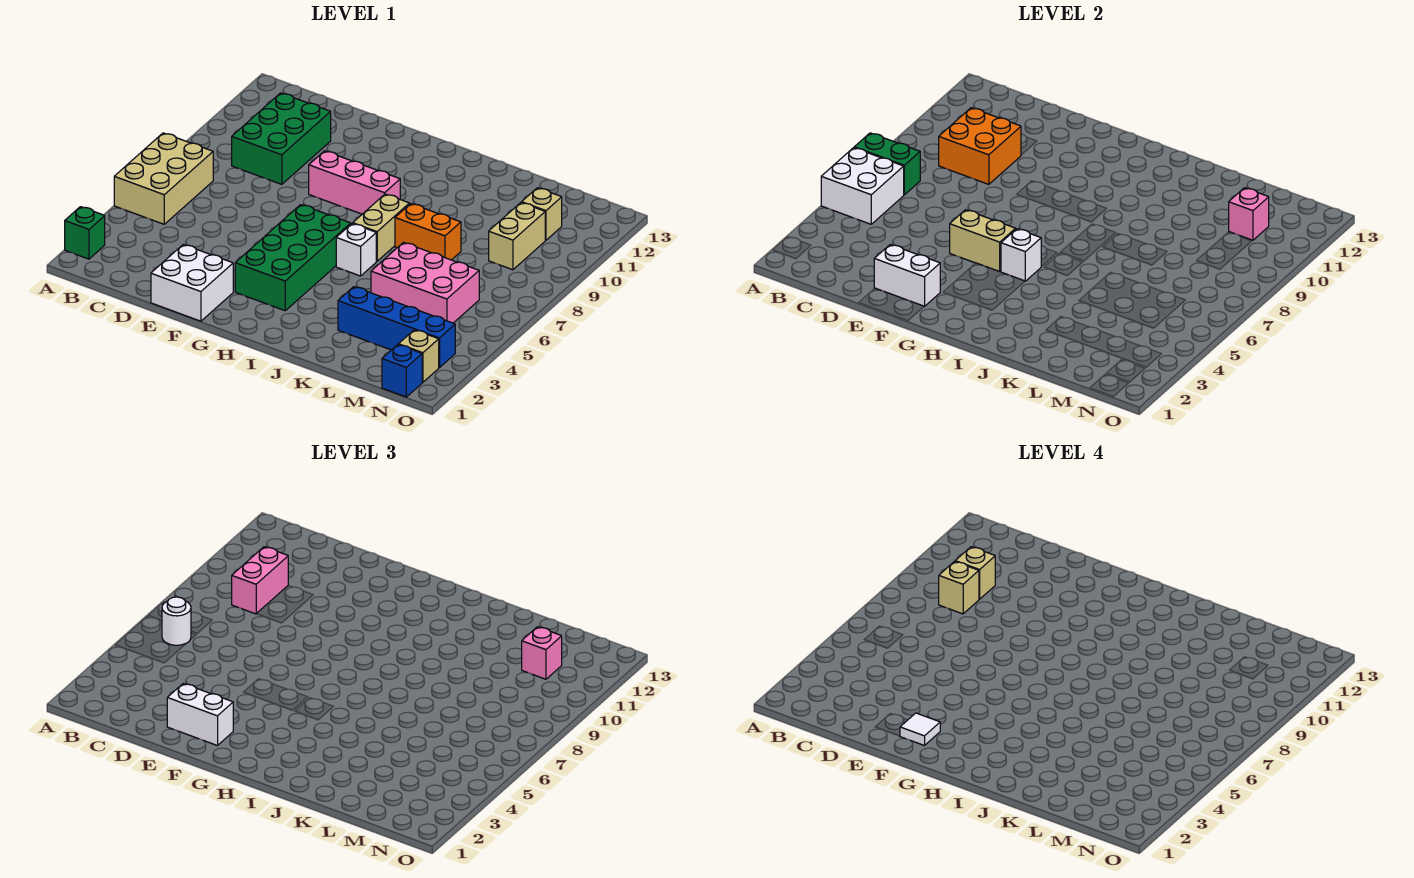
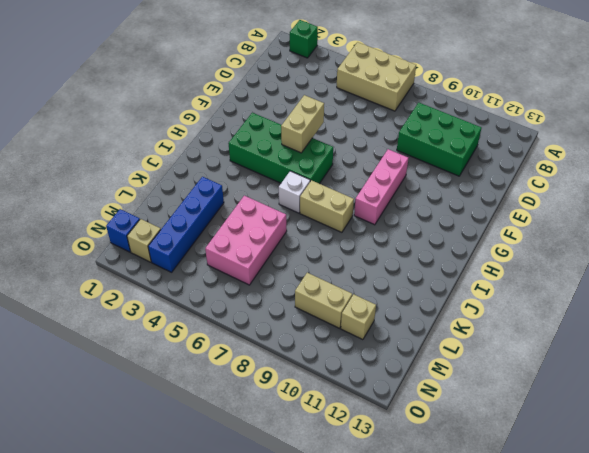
none -> white 2x2 brick [151,245,233,321]
none -> orange 1x2 brick [395,204,461,260]
none -> white 2x2 brick [821,148,904,224]

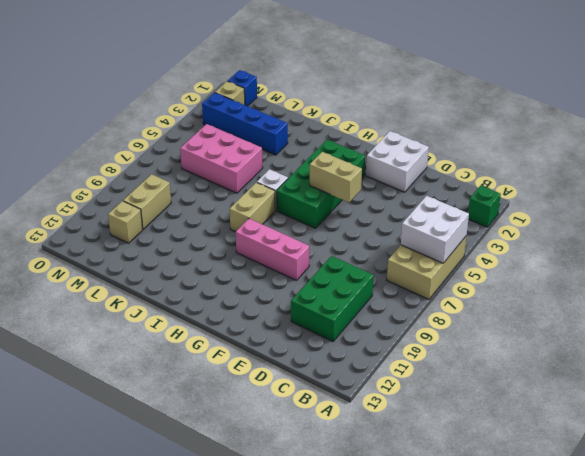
none -> orange 1x2 brick [395,204,461,260]
none -> green 1x2 brick [854,133,920,195]
none -> orange 2x2 brick [939,108,1021,184]

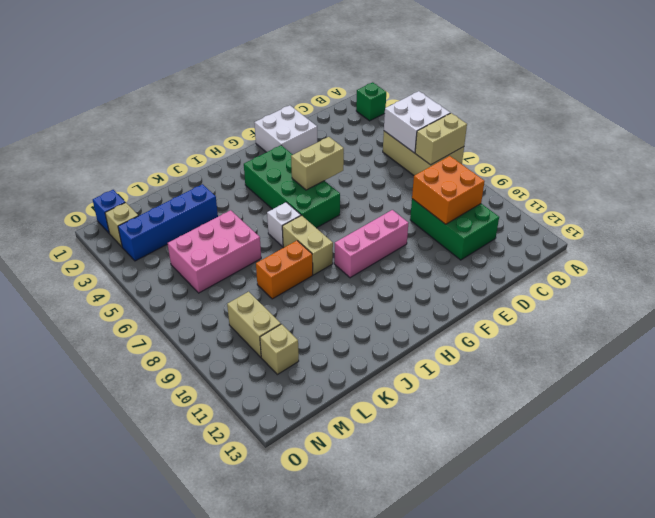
tan 1x2 brick [415,113,467,165] -> green 1x2 brick [854,133,920,195]
none -> white 1x2 brick [874,245,940,307]
none -> white 1x1 brick [1001,229,1041,281]
none -> pink 1x1 brick [1229,188,1269,240]

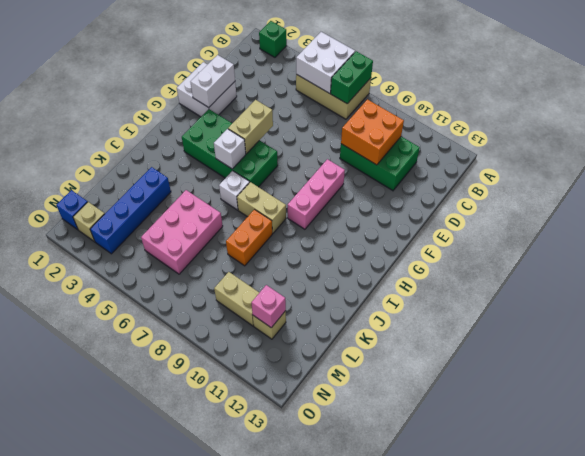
none -> white 1x1 round brick [162,597,191,645]
none -> pink 1x2 brick [232,547,288,614]
none -> white 1x2 brick [167,684,233,746]

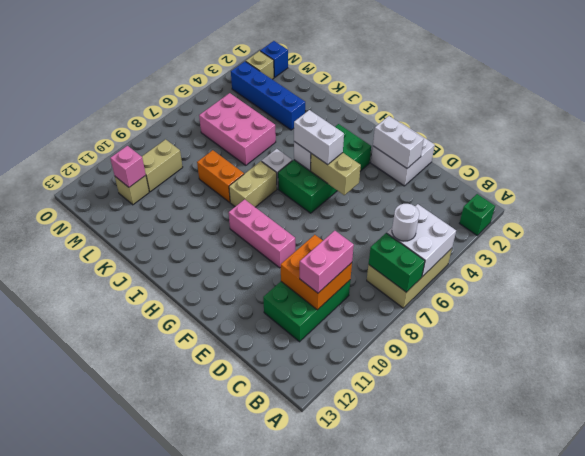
white 1x2 brick [294,110,344,165] -> white 1x2 brick moved to [167,684,233,746]
none -> pink 1x1 brick [522,627,562,679]
none -> tan 1x1 brick [939,561,979,614]
none -> tan 1x1 brick [955,547,995,599]

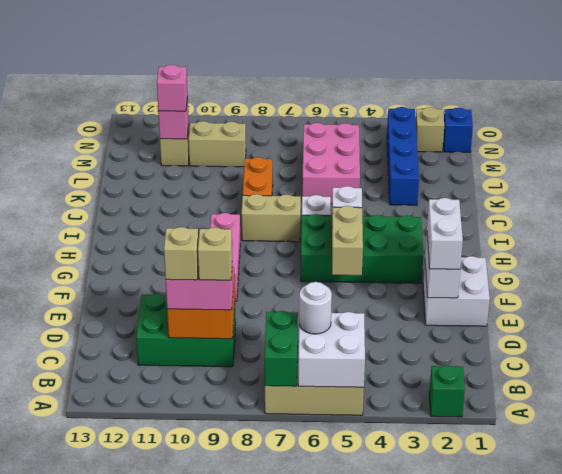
none -> white 1x1 tile [900,713,940,746]

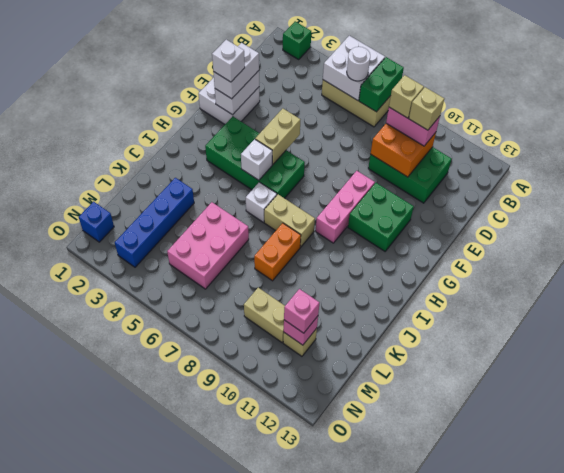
white 1x1 brick [212,40,245,82] -> white 1x1 tile [900,713,940,746]
green 2x2 brick [348,183,414,251] -> none
none -> tan 1x1 brick [399,330,439,382]

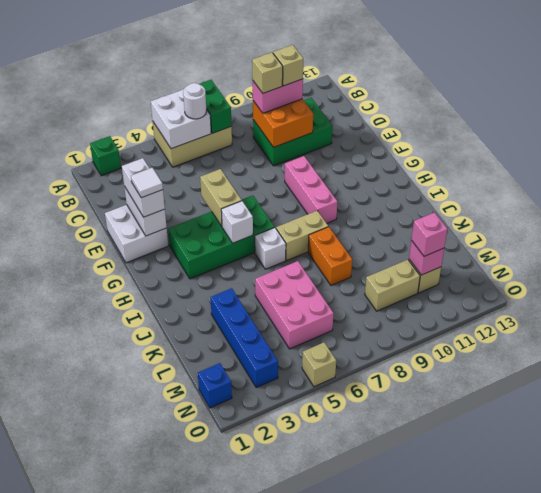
tan 1x1 brick [302,342,336,387] -> tan 1x1 brick moved to [399,330,439,382]

